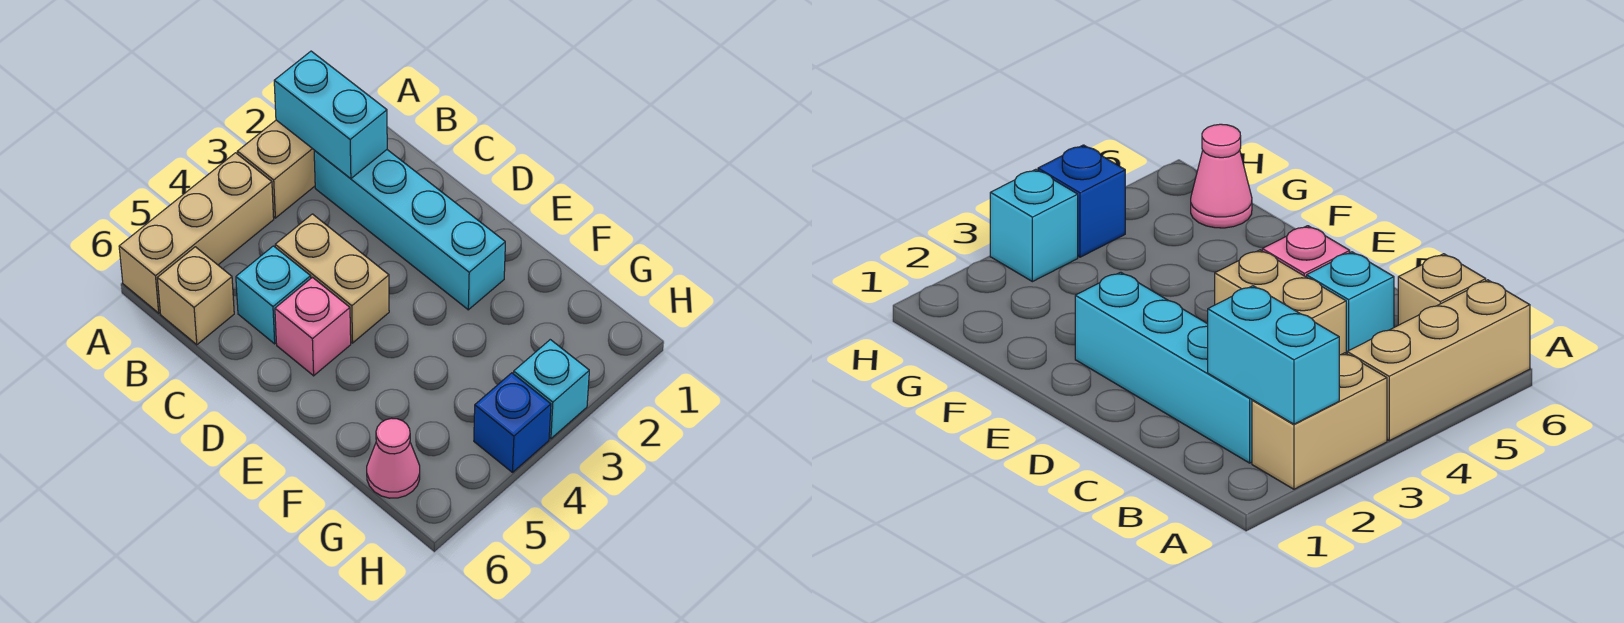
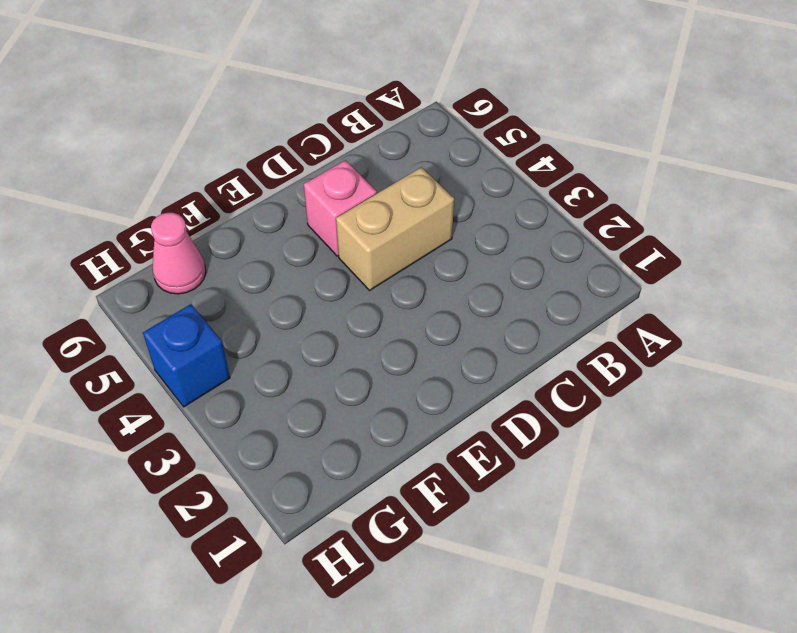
none -> tan 1x2 brick [237,120,315,218]
none -> tan 1x3 brick [119,153,274,313]

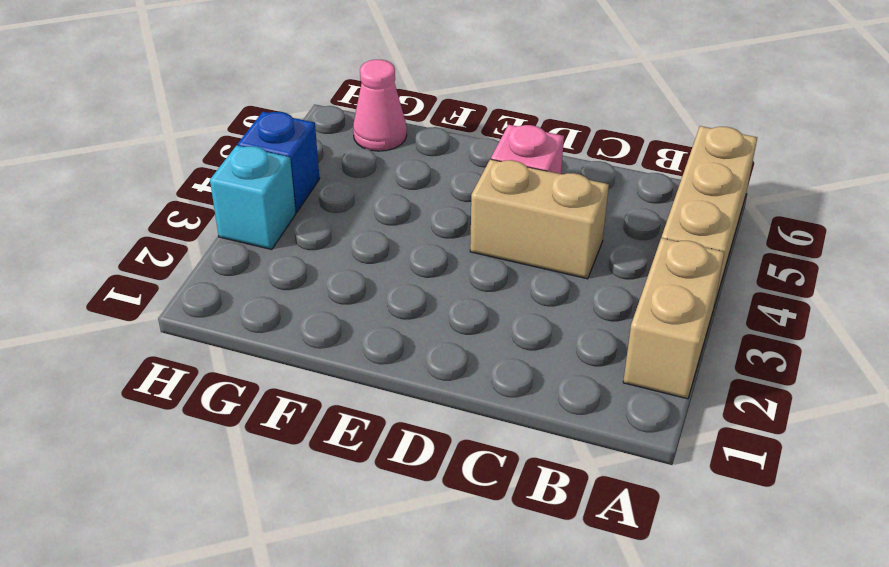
none -> cyan 1x4 brick [314,150,505,310]
none -> tan 1x1 brick [157,247,234,345]

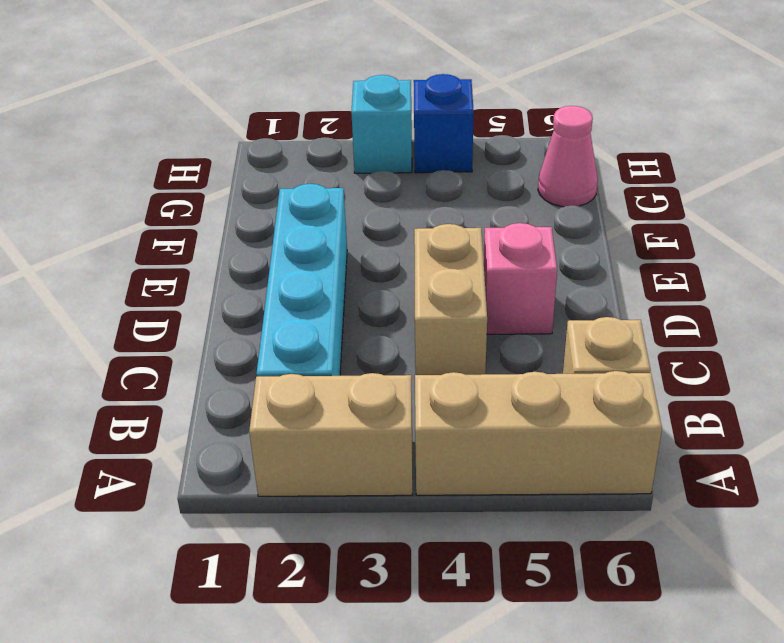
none -> cyan 1x1 brick [236,246,311,344]
none -> cyan 1x2 brick [274,51,387,179]

